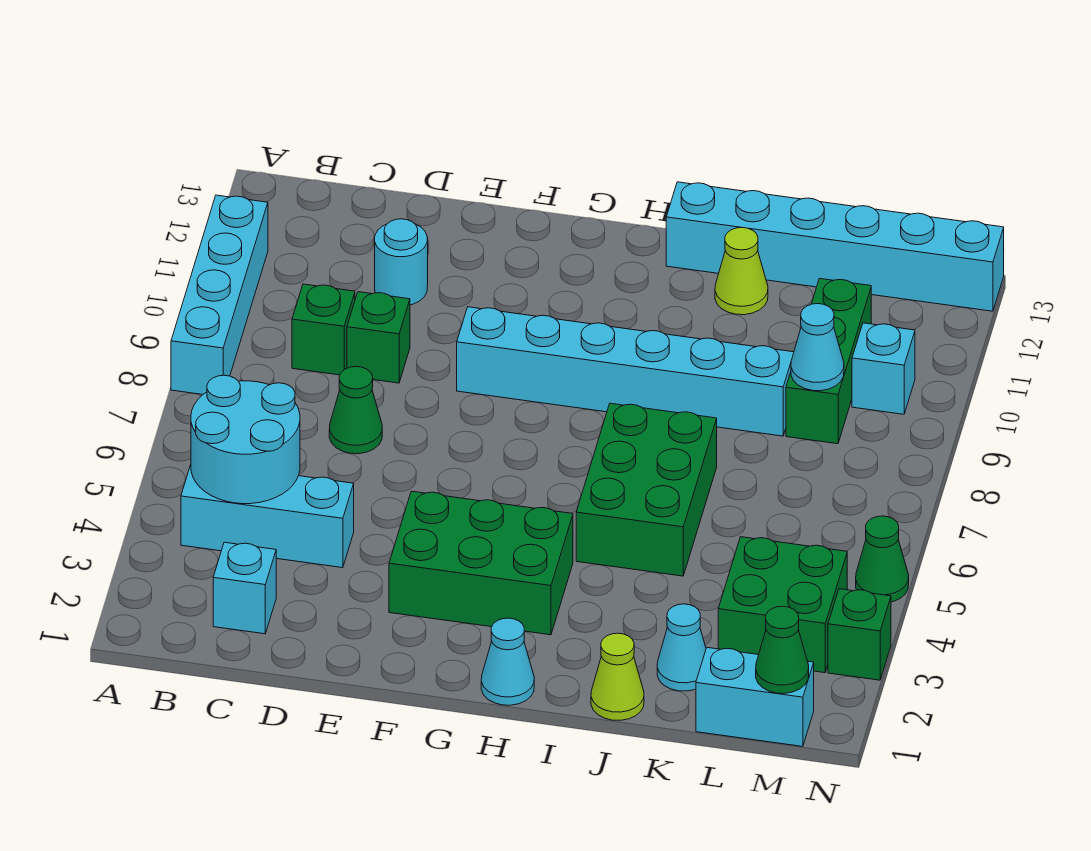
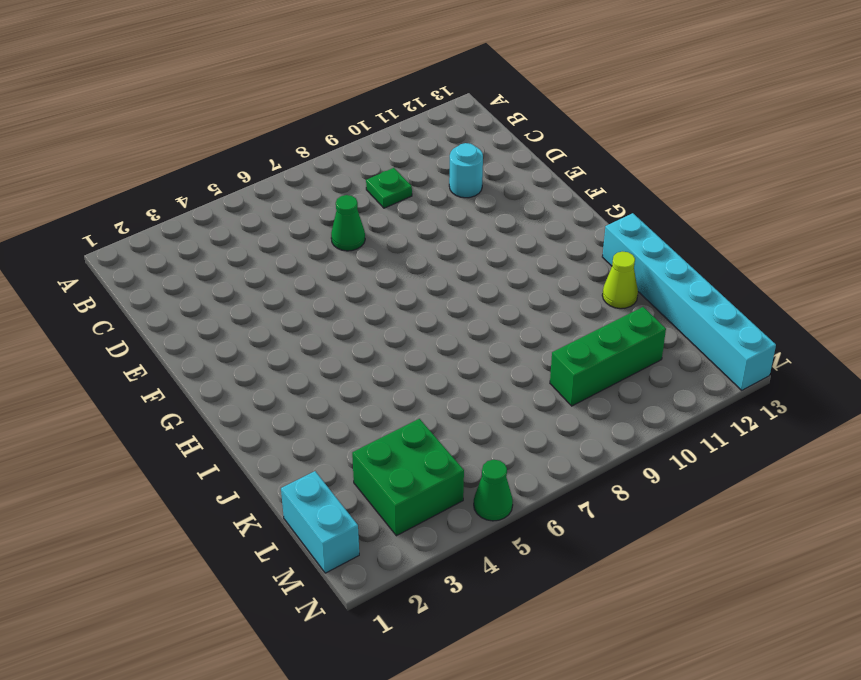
green 1x1 plate [366,168,412,208] -> green 1x1 brick [292,284,355,375]
none -> cyan 1x4 brick [171,195,268,395]
none -> cyan 1x3 brick [181,465,354,568]
none -> cyan 1x1 brick [213,542,276,634]

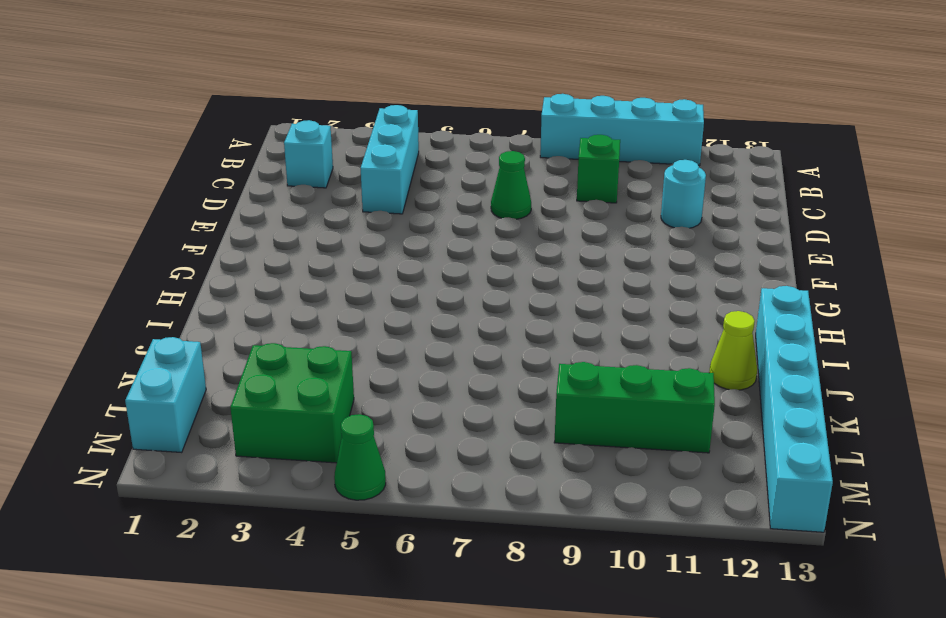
none -> green 1x1 brick [347,292,410,383]
none -> green 2x3 brick [389,491,573,635]
none -> cyan 1x6 brick [457,307,794,436]

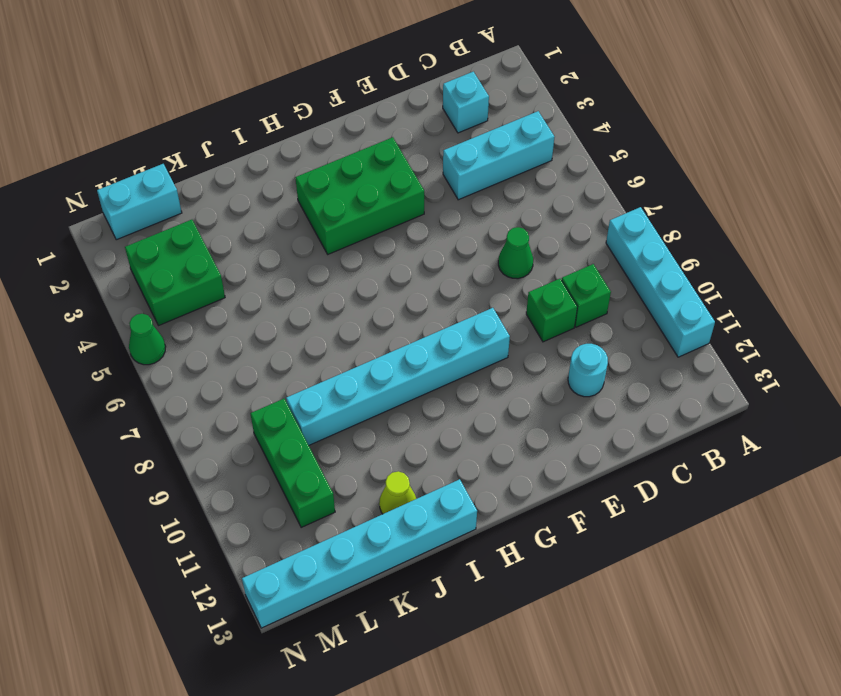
none -> cyan 1x1 cone [481,618,534,705]
none -> green 2x3 brick [576,403,717,576]
none -> lime 1x1 cone [591,633,644,720]

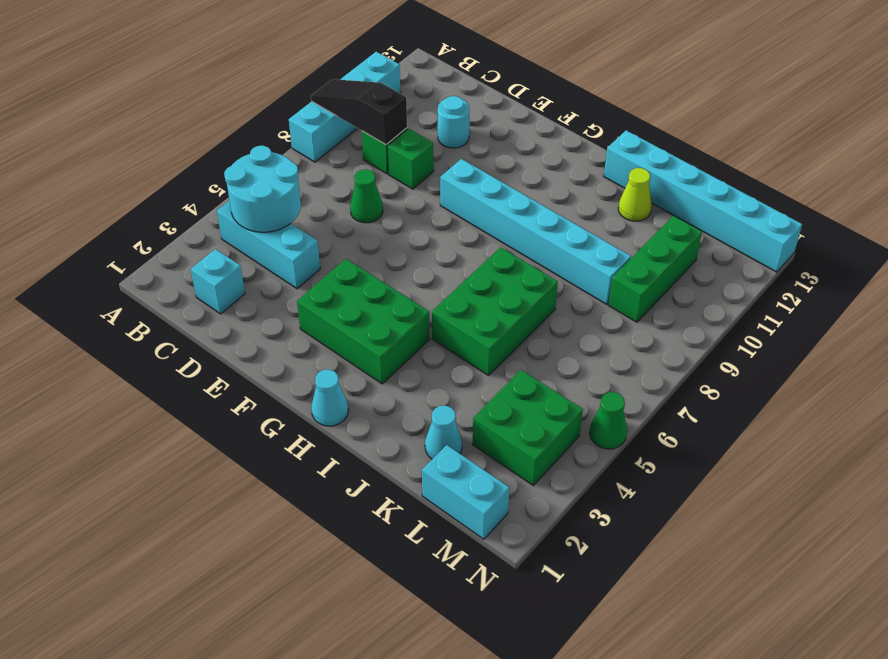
black 1x3 slope [311,79,407,145] -> none
none -> lime 1x1 cone [591,633,644,720]
none -> cyan 1x1 brick [852,323,915,414]
none -> green 1x1 brick [828,589,891,680]

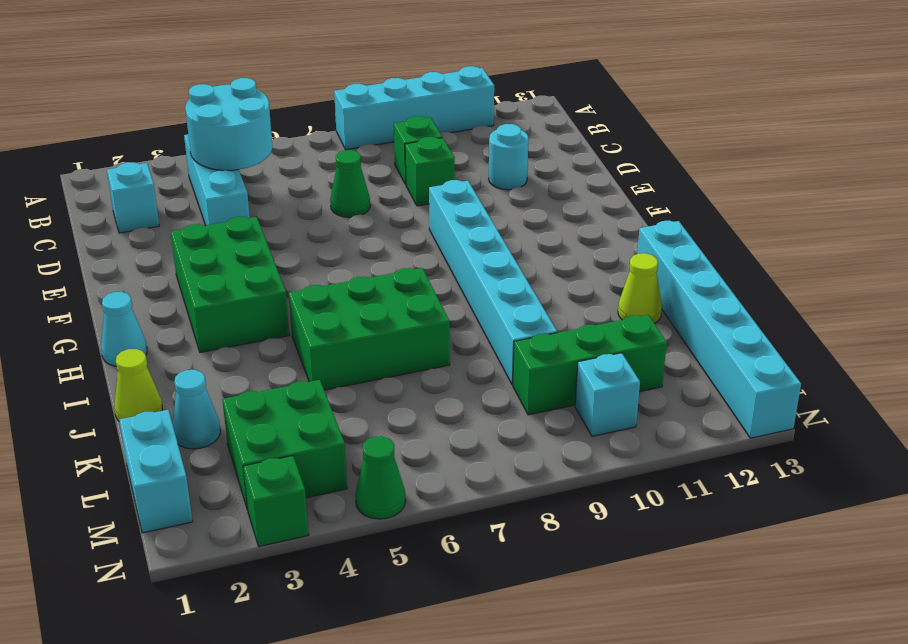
none -> cyan 1x1 cone [791,304,844,391]
none -> green 1x1 cone [756,606,809,693]

